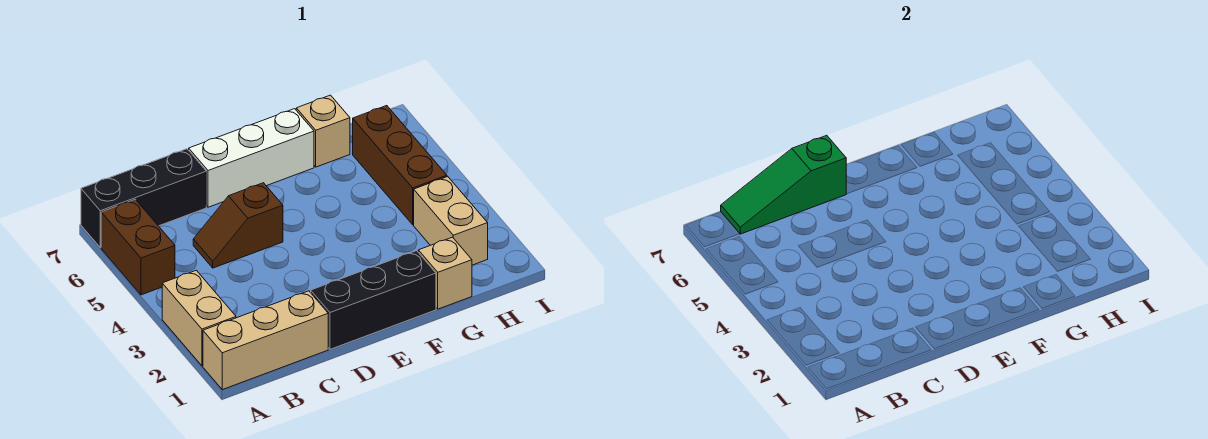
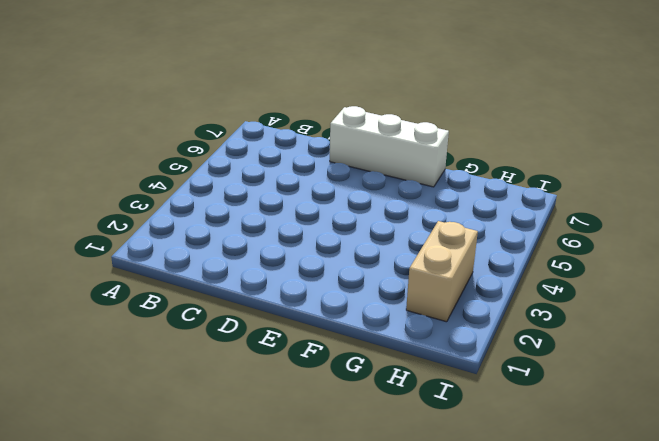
none -> tan 1x3 brick [203,291,328,390]
none -> tan 1x2 brick [162,270,236,366]
none -> brown 1x2 brick [101,199,175,295]

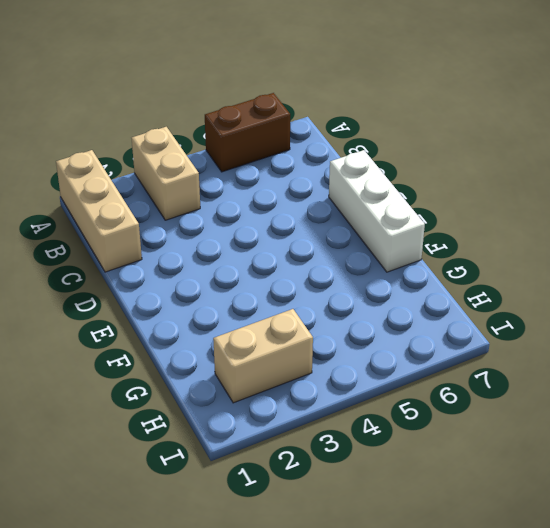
tan 1x2 brick [132,127,200,220] -> tan 1x2 brick turned to [162,270,236,366]
none -> black 1x3 brick [81,149,206,247]
none -> brown 1x2 slope [193,183,283,268]
none -> black 1x3 brick [311,251,436,349]

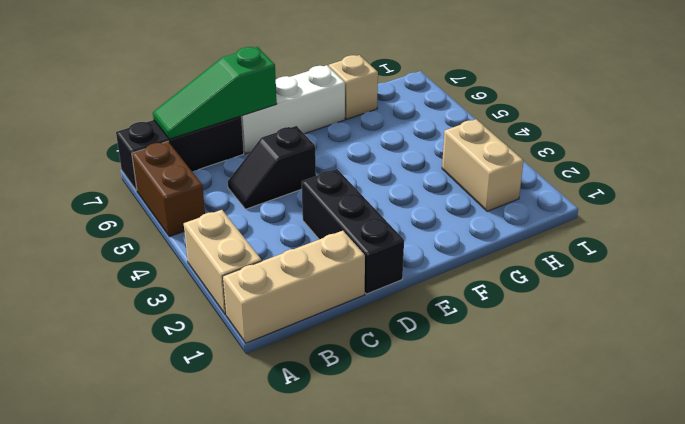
black 1x2 slope [228,126,316,209] -> brown 1x2 slope [193,183,283,268]
black 1x3 brick [302,169,404,294] -> black 1x3 brick turned to [311,251,436,349]
none -> tan 1x1 brick [418,237,472,309]
none -> brown 1x3 brick [353,106,447,225]

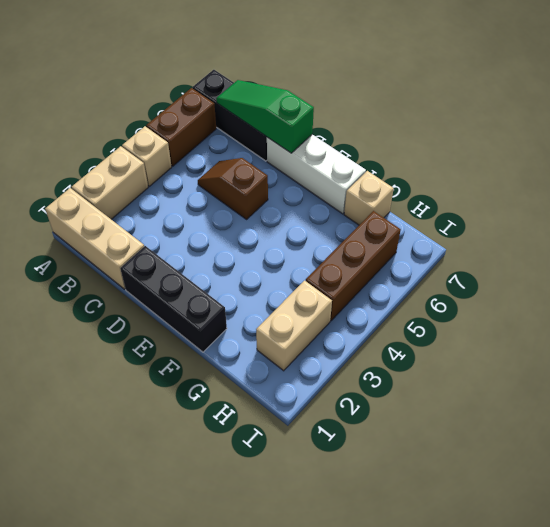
tan 1x1 brick [122,126,172,186] -> tan 1x1 brick moved to [418,237,472,309]

